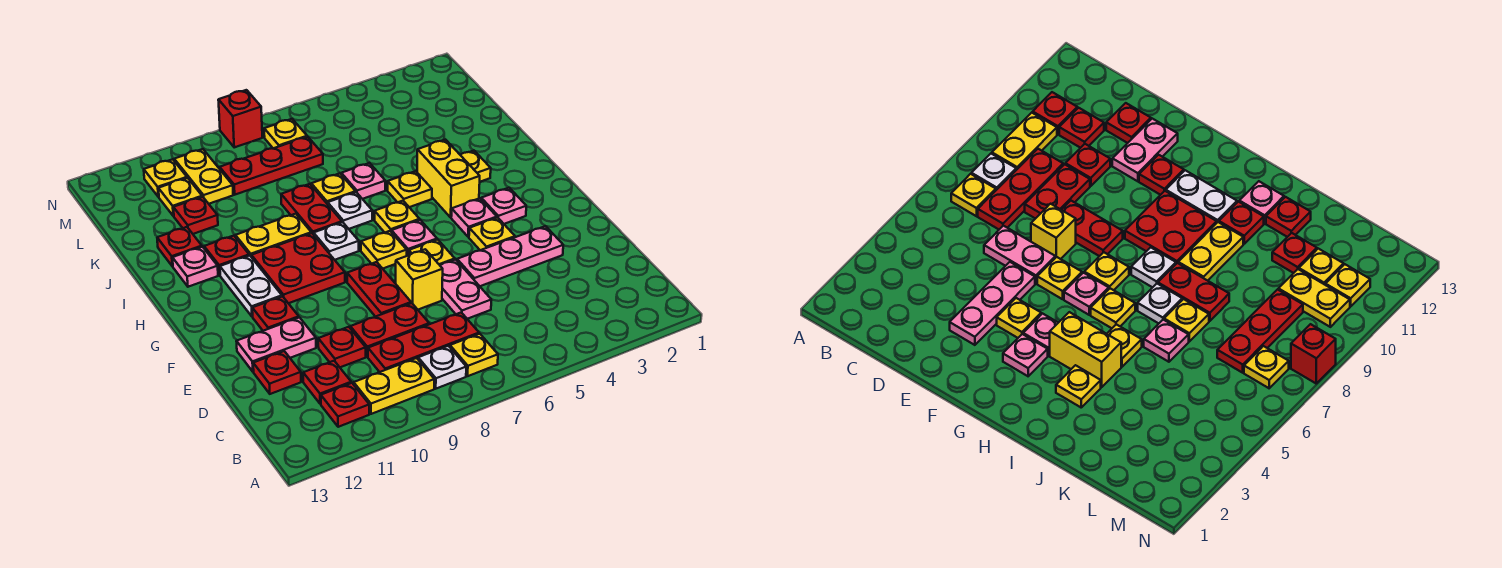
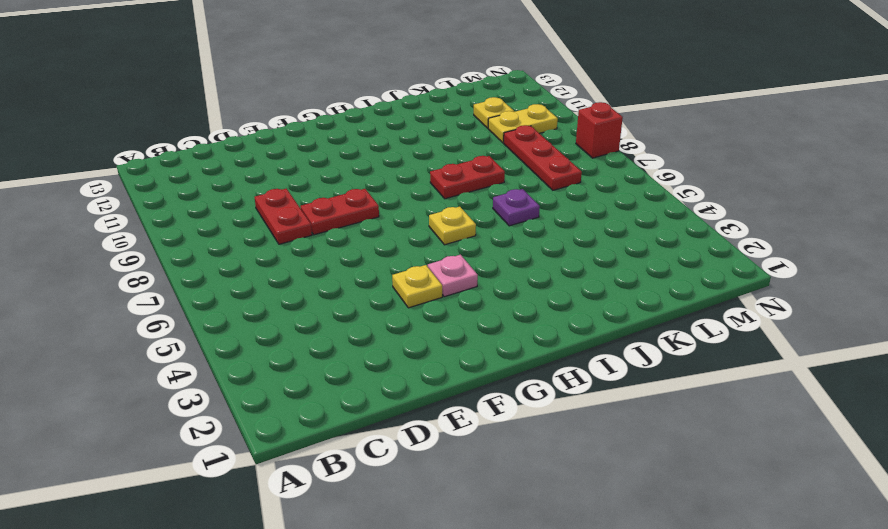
purple 1x1 plate [493,189,540,226] -> pink 1x1 plate [341,163,385,199]
none -> yellow 1x1 plate [450,334,498,376]
none -> white 1x1 plate [418,346,466,389]
none -> yellow 1x2 plate [354,358,434,414]
none -> red 1x1 plate [321,383,369,427]

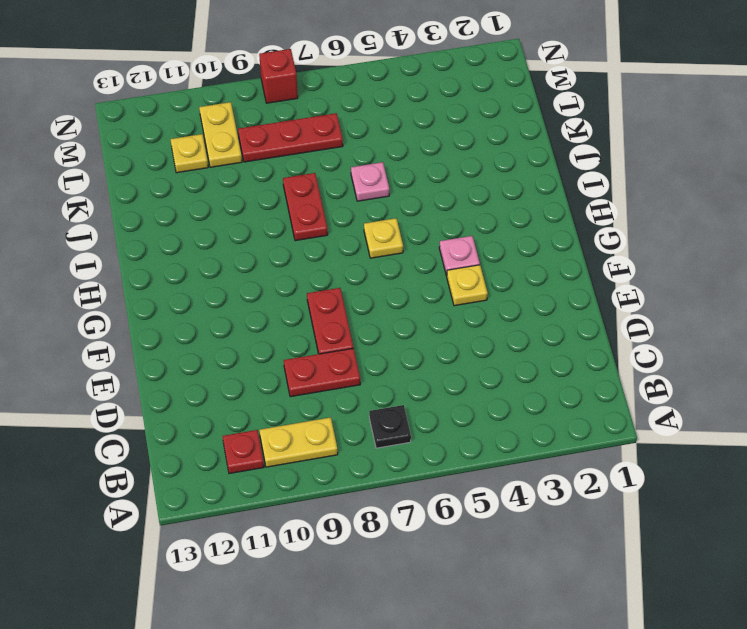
black 1x1 plate [369,405,411,448] -> yellow 1x1 plate [450,334,498,376]
none -> white 1x1 plate [418,346,466,389]
none -> red 1x3 plate [368,312,479,372]
none -> red 1x1 plate [303,361,351,404]
none -> pink 1x2 plate [440,260,491,319]

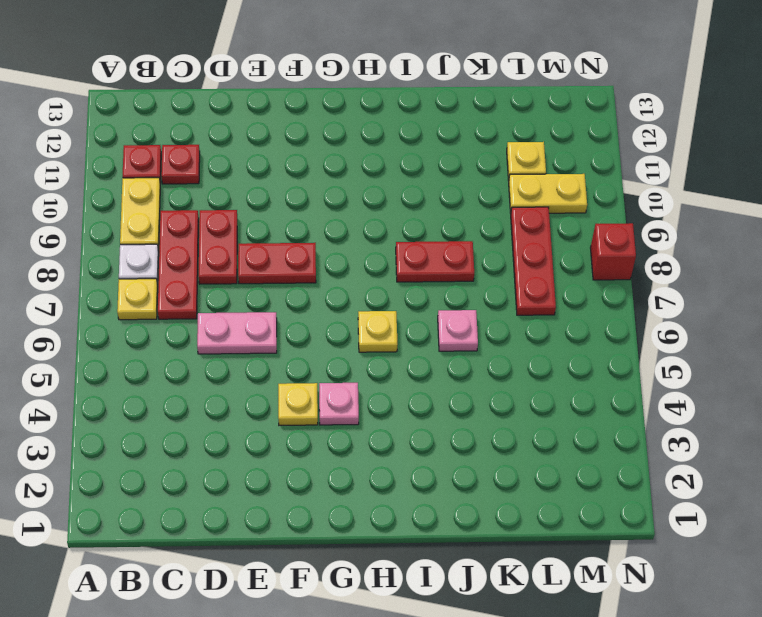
none -> red 1x1 plate [318,327,366,367]
none -> red 1x1 plate [253,351,301,394]
none -> pink 1x3 plate [457,226,563,286]
none -> yellow 1x1 brick [396,249,443,310]

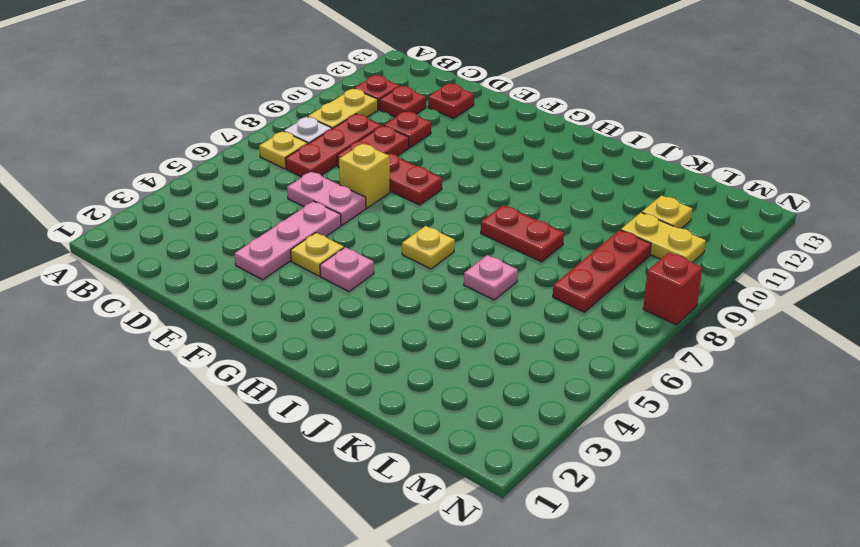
none -> pink 1x2 plate [236,318,316,372]
none -> yellow 1x1 plate [409,240,455,265]
none -> red 1x1 plate [252,296,299,331]
none -> pink 1x1 plate [481,188,526,224]

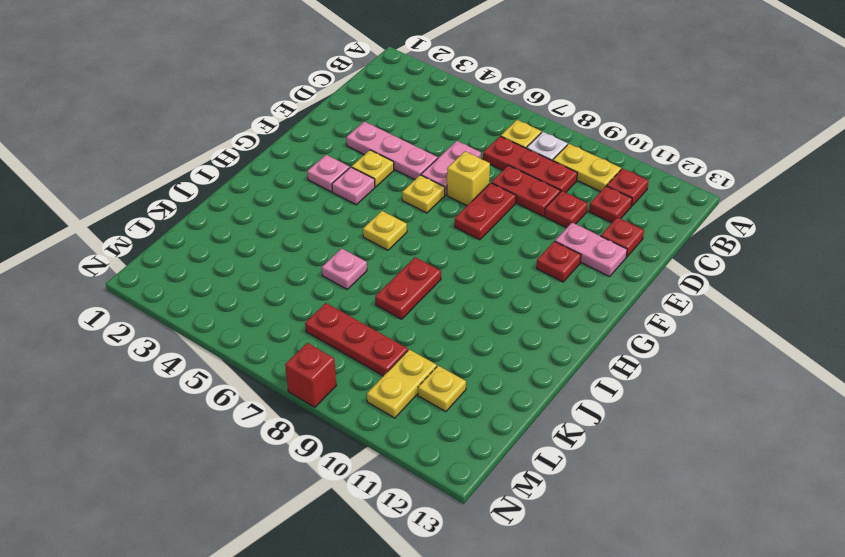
none -> pink 1x1 plate [392,220,437,256]
none -> yellow 1x1 plate [361,231,407,269]
none -> red 2x2 plate [251,233,345,303]
none -> white 1x2 plate [220,255,282,317]

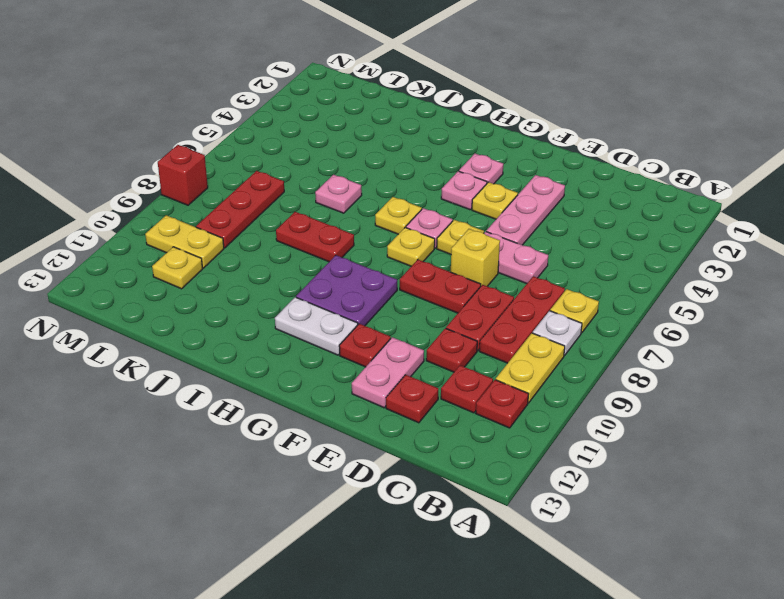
purple 2x2 plate [296,255,397,326] -> red 2x2 plate [251,233,345,303]
none -> yellow 1x2 brick [417,140,480,217]
none -> white 1x1 plate [314,222,359,260]
none -> yellow 1x1 plate [461,150,491,182]
none -> yellow 1x1 plate [388,171,432,207]

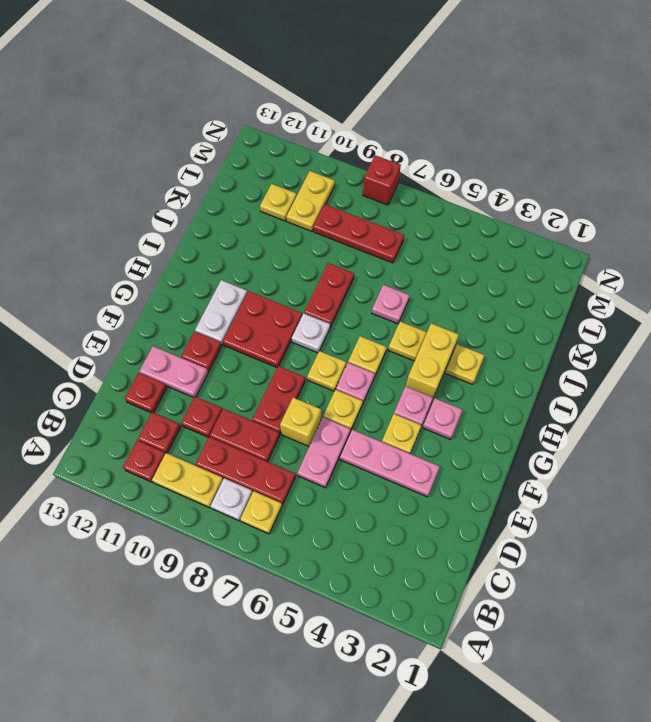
none -> white 1x1 plate [328,192,372,229]
none -> yellow 1x2 plate [235,214,311,256]
none -> red 1x1 plate [204,236,249,275]
none -> pink 1x1 plate [173,247,218,287]

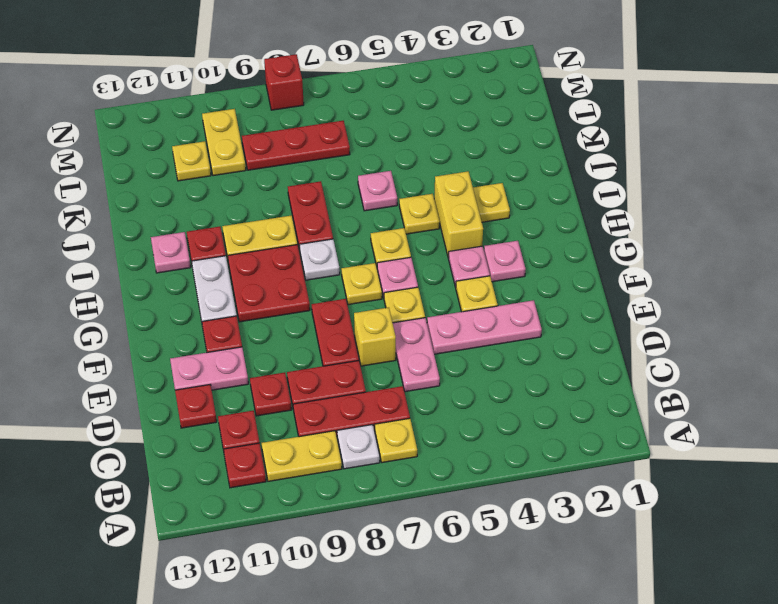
none -> white 1x1 plate [328,192,372,229]
none -> yellow 1x1 plate [311,173,356,204]
none -> red 1x1 plate [157,227,202,266]
none -> red 1x1 plate [173,197,218,234]

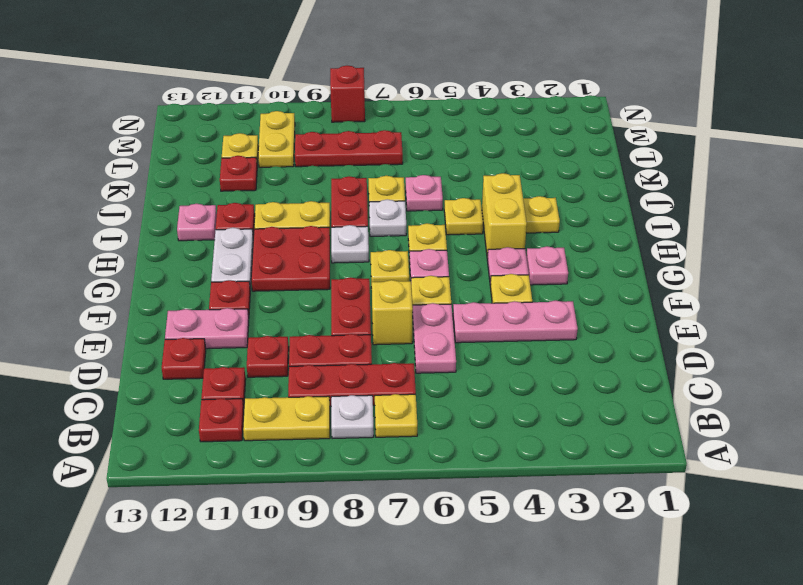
none -> red 1x1 plate [157,227,202,266]
none -> yellow 1x1 plate [264,119,307,148]
none -> yellow 1x1 plate [144,159,187,197]

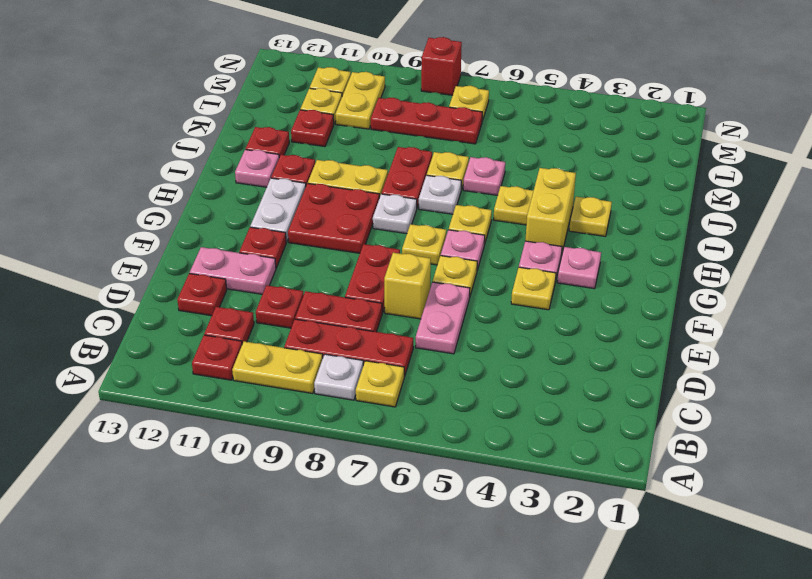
none -> pink 1x3 plate [457,226,563,286]

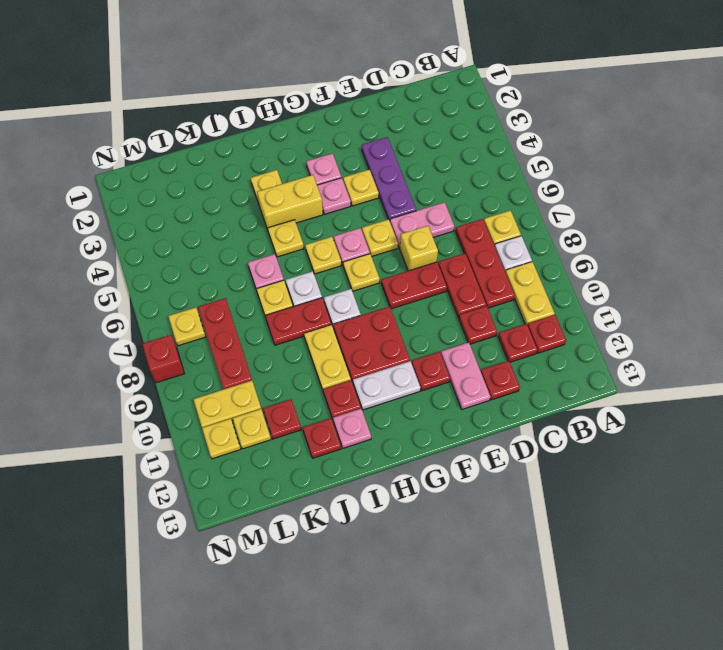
purple 1x3 plate [362,137,416,221] -> pink 1x3 plate [457,226,563,286]

